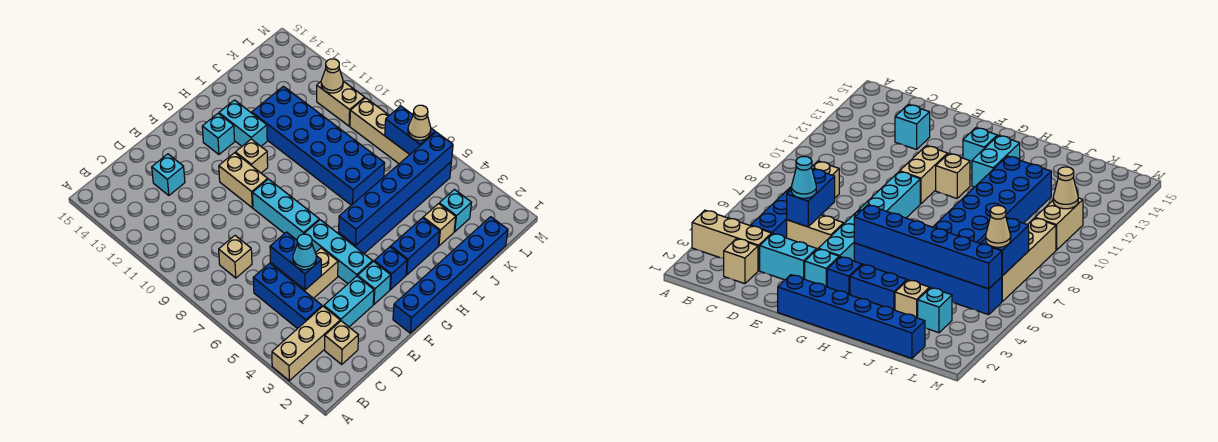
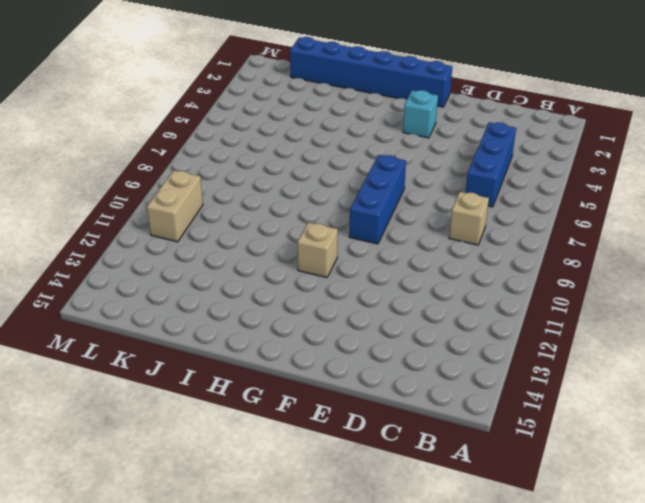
blue 1x3 brick [349,155,406,244] -> cyan 1x3 brick [253,179,319,240]
none -> tan 1x3 brick [272,306,340,381]
none -> tan 1x1 brick [325,321,358,364]
none -> cyan 1x2 brick [324,276,374,327]

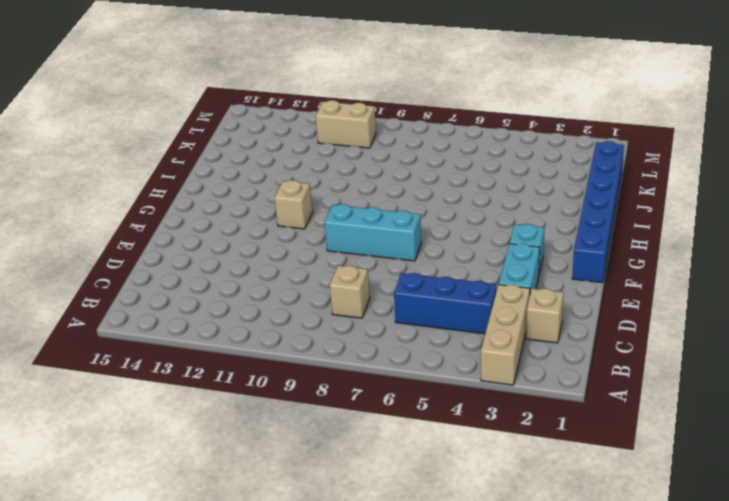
none -> tan 1x2 brick [288,248,338,298]
none -> cyan 1x1 brick [152,154,185,195]
none -> cyan 1x3 brick [304,220,373,284]

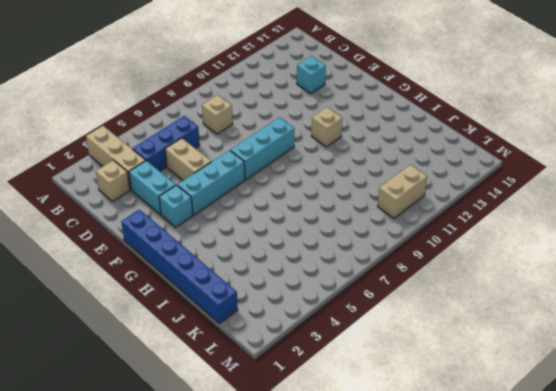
none -> tan 1x2 brick [219,153,268,208]
none -> blue 1x1 brick [374,247,407,290]
none -> blue 1x6 brick [339,162,451,253]

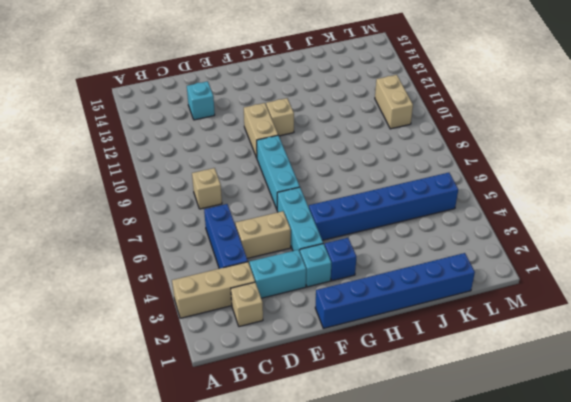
none -> cyan 1x1 brick [202,114,235,154]
none -> blue 1x2 brick [391,218,440,275]
none -> cyan 1x2 brick [219,100,267,146]

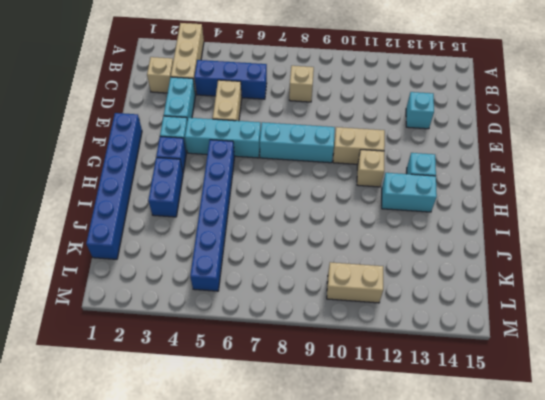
none -> blue 2x6 brick [252,86,385,205]
none -> tan 1x1 brick [423,204,456,246]
none -> cyan 1x1 brick [439,190,472,232]

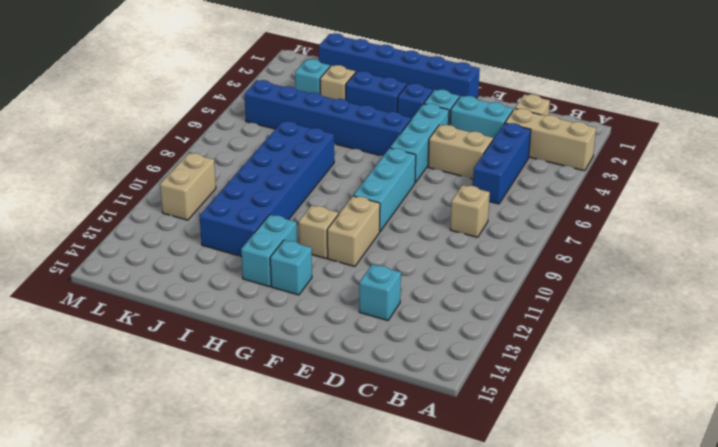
none -> tan 1x4 brick [350,98,410,164]
none -> blue 1x2 brick [270,232,321,290]
none -> blue 1x6 brick [339,132,453,246]

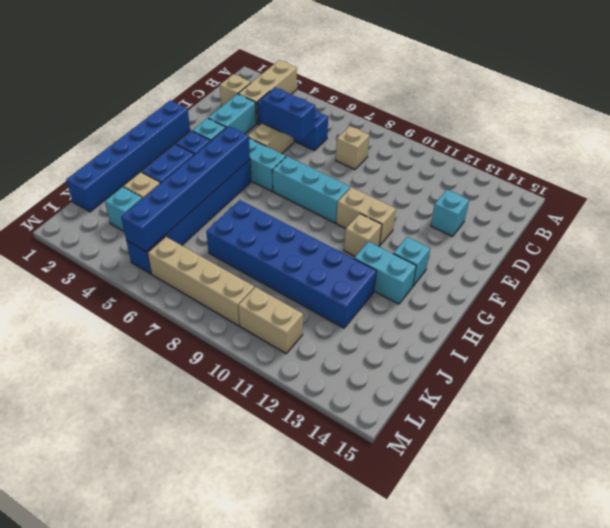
none -> blue 1x2 brick [385,106,435,154]
none -> tan 1x1 cone [321,59,343,93]
none -> cyan 1x1 cone [293,234,316,270]

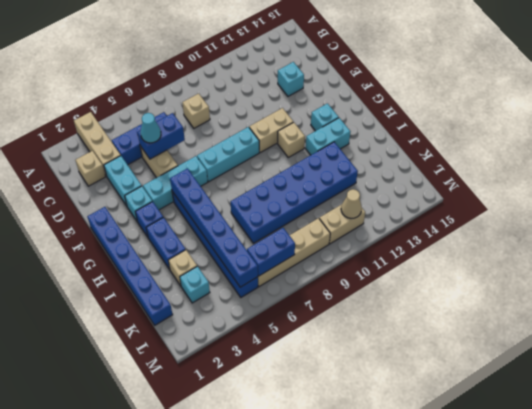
none -> tan 1x1 cone [408,105,431,140]

